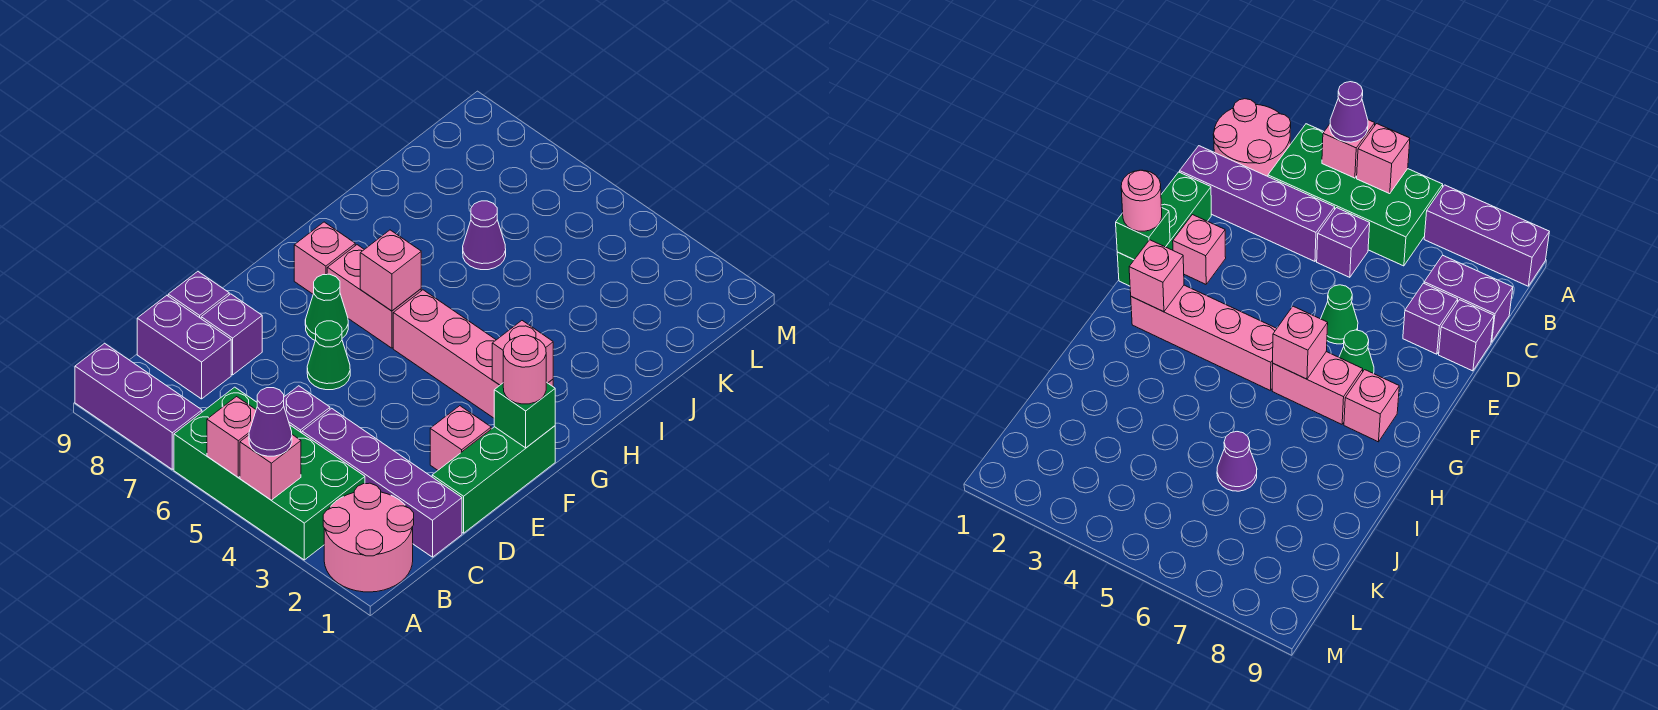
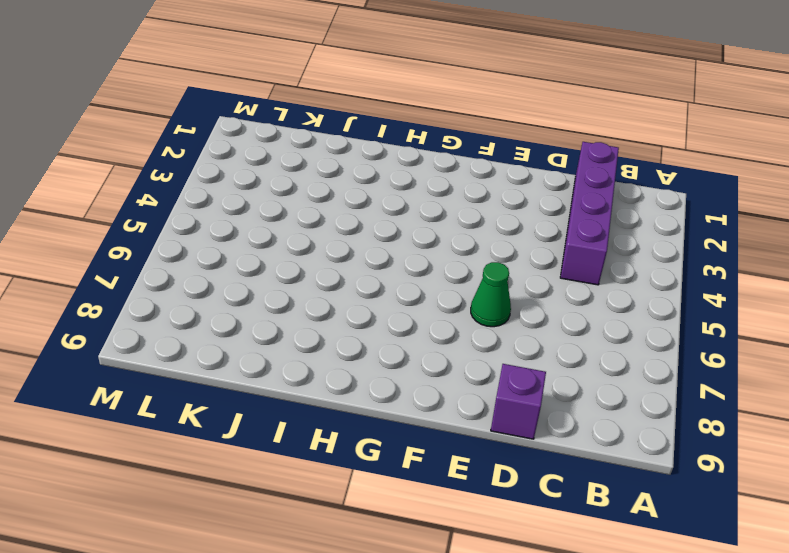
none -> pink 2x2 round brick [323,483,414,592]
none -> green 2x4 brick [174,387,365,560]
none -> purple 1x3 brick [75,343,202,469]

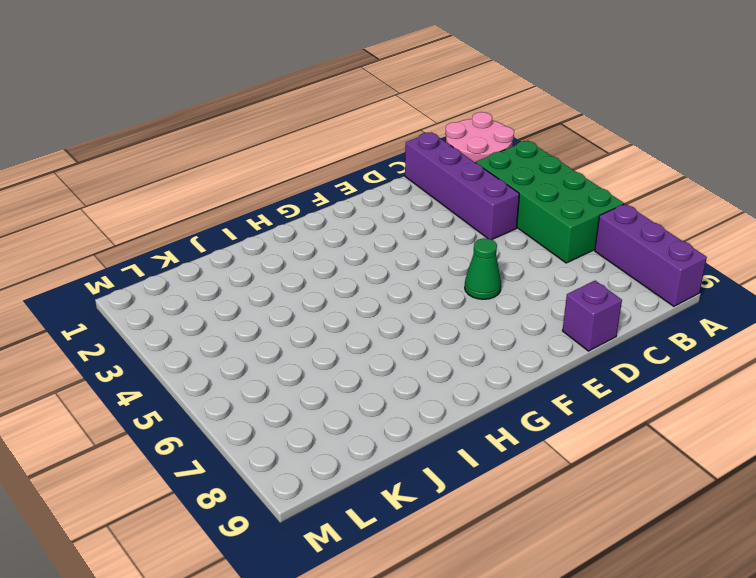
none -> purple 1x1 brick [284,386,330,433]
none -> purple 1x2 brick [137,295,231,399]
none -> green 1x3 brick [432,426,555,533]

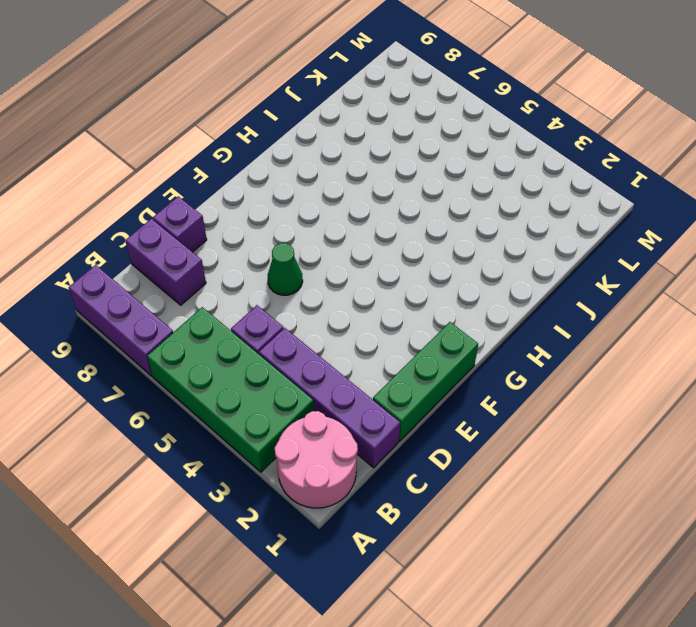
none -> purple 1x1 brick [201,294,262,375]
none -> pink 1x1 brick [430,406,491,470]
none -> green 1x1 cone [305,274,348,340]

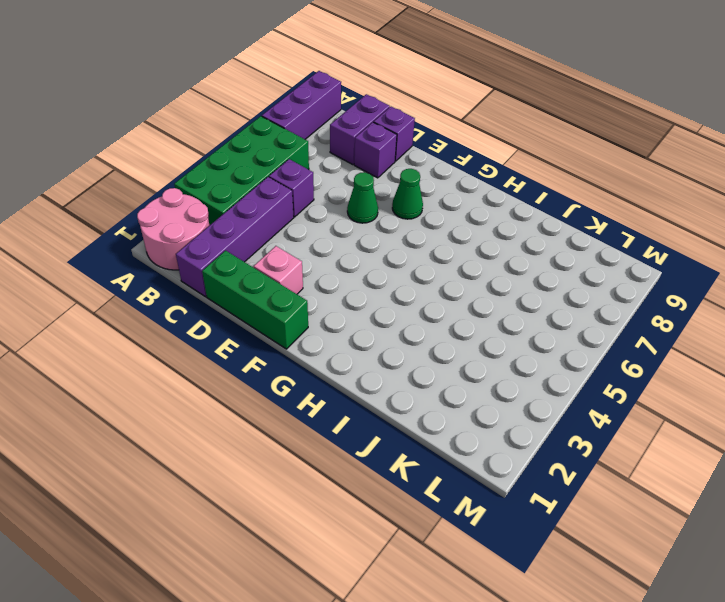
none -> pink 1x4 brick [393,290,553,418]
none -> pink 1x2 brick [327,245,421,348]
none -> pink 1x1 brick [294,222,355,294]

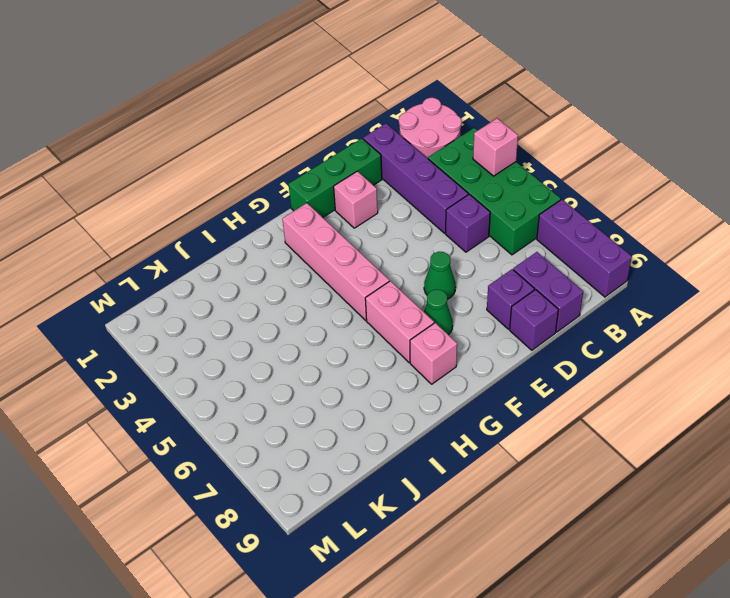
none -> purple 1x1 cone [463,201,506,270]
none -> pink 1x1 brick [207,397,256,477]
none -> green 1x1 brick [494,382,555,448]

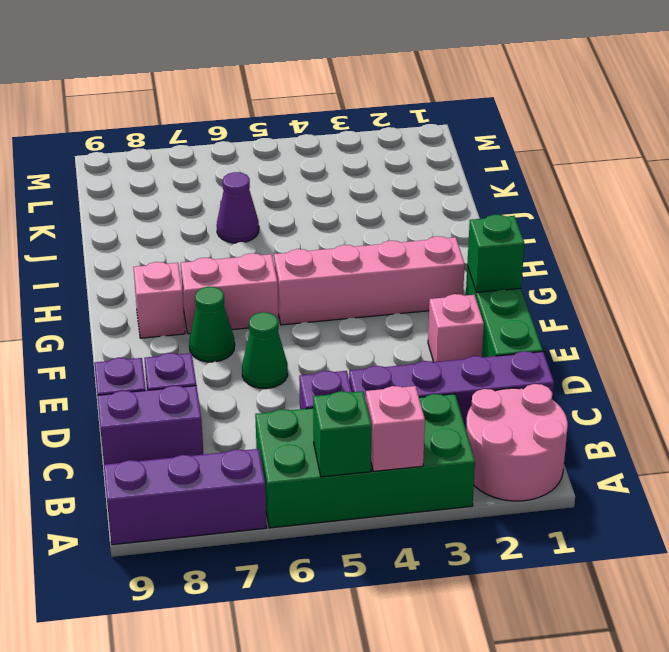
green 1x1 brick [313,391,372,477] -> pink 1x1 brick [207,397,256,477]
none -> pink 1x1 brick [492,321,553,385]
none -> pink 1x1 brick [360,230,421,311]
none -> purple 1x1 cone [249,388,292,456]

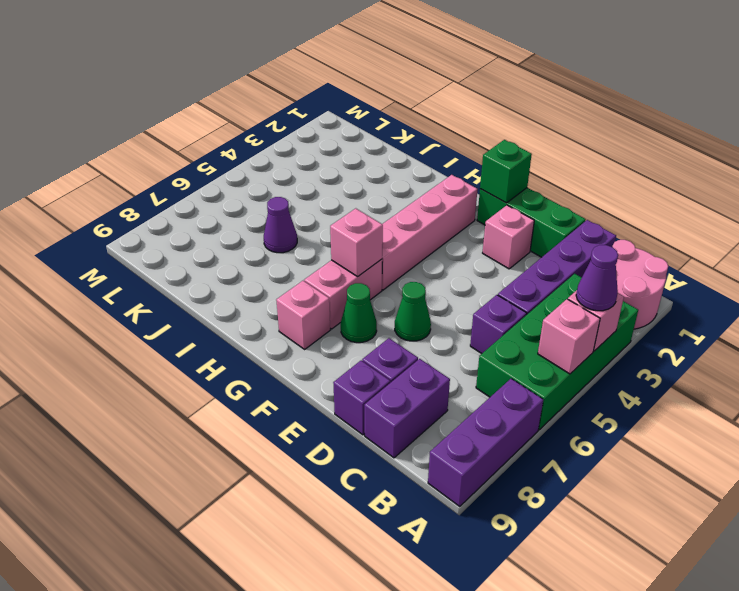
none -> pink 1x1 brick [492,321,553,385]
none -> pink 1x1 round brick [503,335,546,404]

